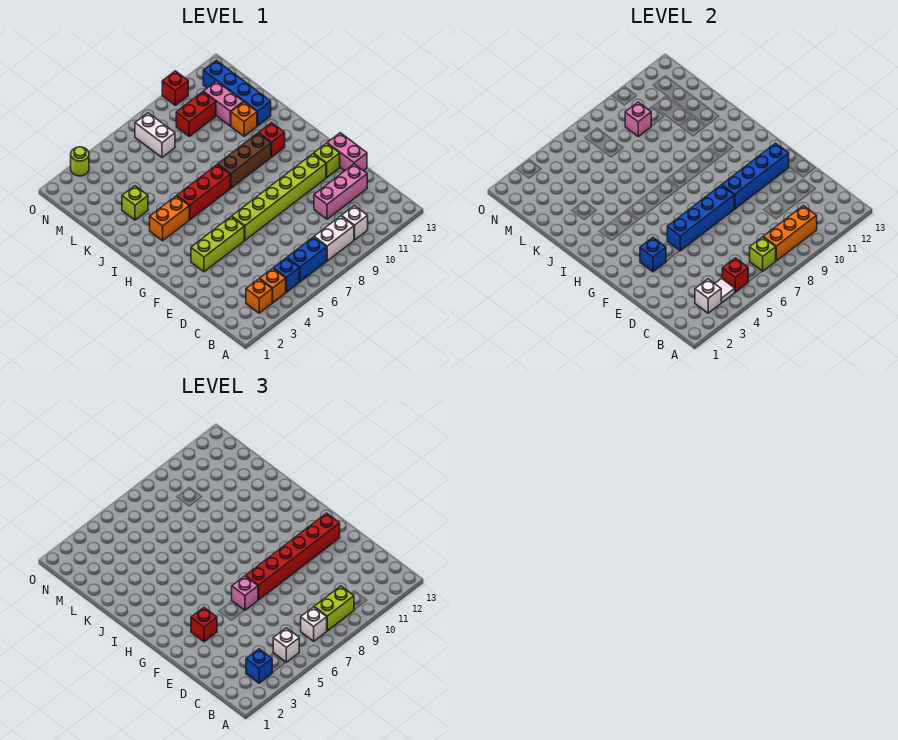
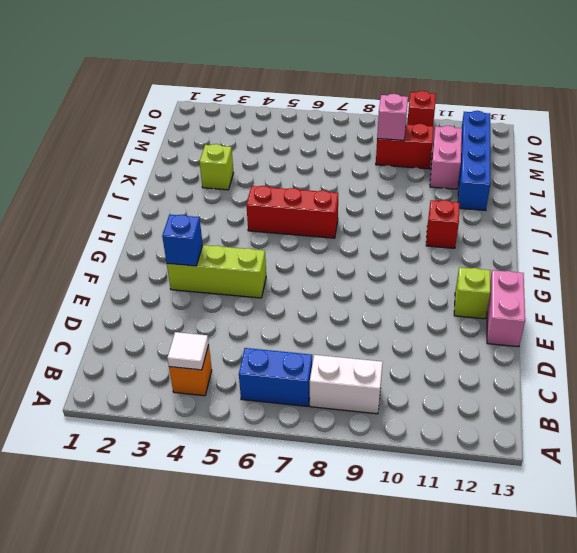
none -> orange 1x1 brick [246,279,272,313]
none -> blue 1x1 brick [273,258,299,292]
none -> white 1x1 brick [342,206,368,240]
none -> pink 1x3 brick [314,164,367,219]

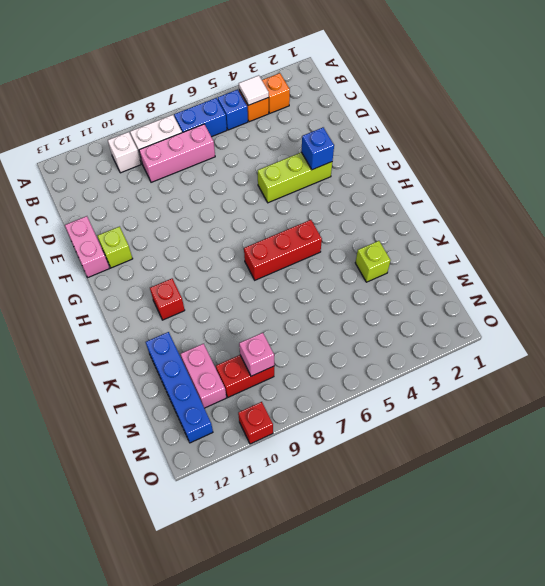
pink 1x3 brick [139,124,215,182] -> pink 1x3 brick moved to [314,164,367,219]
none -> lime 1x6 brick [232,154,326,240]
none -> orange 1x2 brick [150,196,189,241]
none -> brown 1x3 brick [218,133,271,188]
none -> orange 1x1 brick [231,102,257,136]

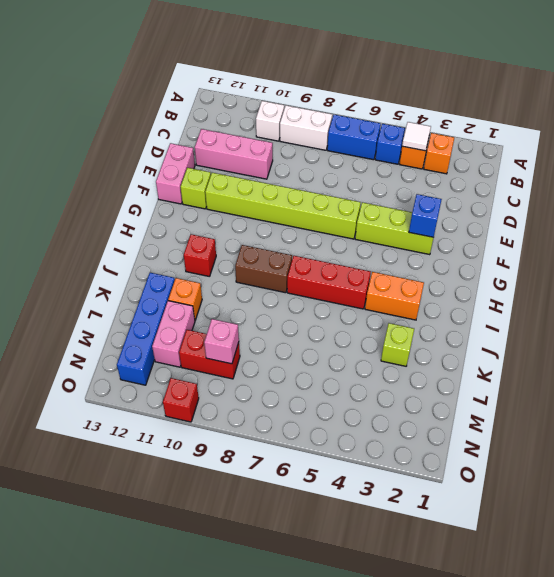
brown 1x2 brick [235,245,292,293] -> brown 1x3 brick [218,133,271,188]
none -> white 1x2 brick [135,113,175,157]
none -> lime 1x1 round brick [71,147,89,176]
none -> white 1x1 brick [695,279,721,313]
none -> red 1x1 brick [722,258,748,292]

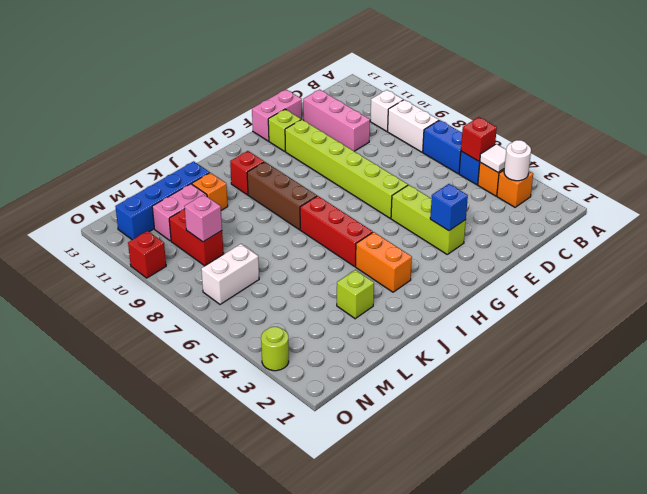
white 1x1 round brick [504,140,531,181] -> white 1x1 brick [695,279,721,313]
none -> lime 1x1 brick [750,237,776,271]
none -> orange 1x3 brick [763,206,817,261]
none -> blue 1x4 brick [667,185,734,251]
none -> blue 1x4 brick [722,143,789,209]

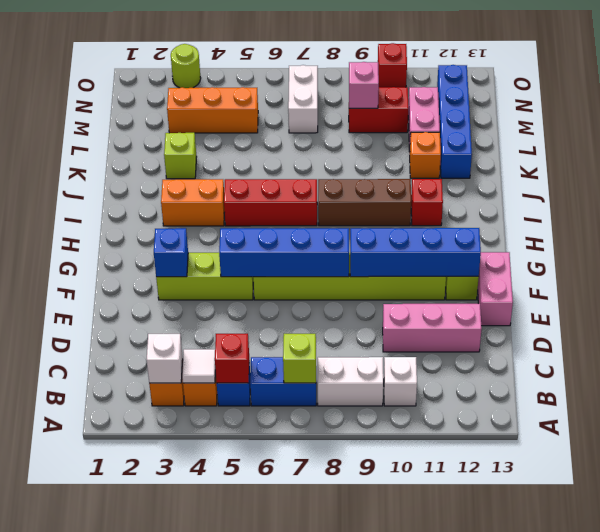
orange 1x3 brick [167,87,258,133] -> orange 1x3 brick moved to [763,206,817,261]
none -> blue 1x1 brick [246,649,272,683]
none -> white 1x1 brick [273,628,299,662]
none -> white 1x1 brick [301,607,327,641]
none -> lime 1x2 brick [314,586,354,631]

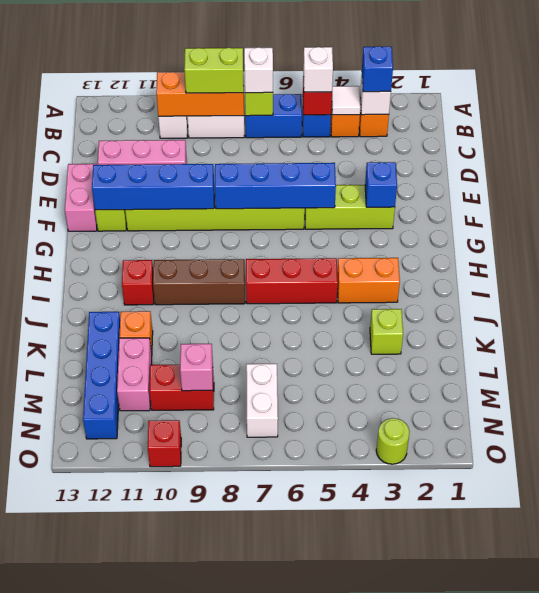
none -> red 1x1 brick [191,608,217,642]
none -> pink 1x1 brick [232,576,258,610]
none -> red 1x6 brick [246,513,340,600]

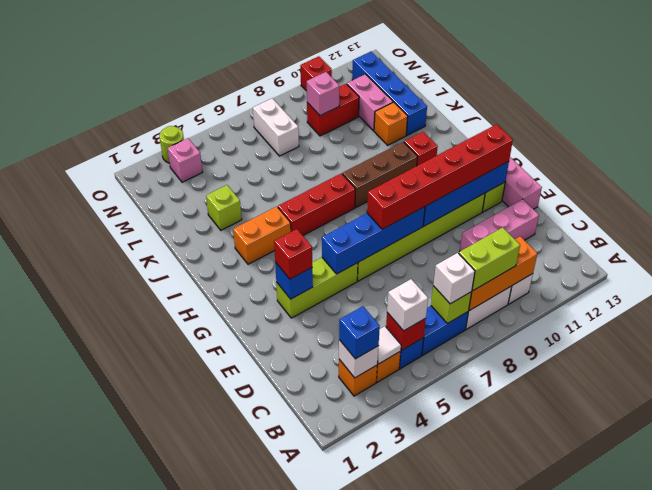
pink 1x1 brick [167,138,203,182] -> pink 1x1 brick moved to [232,576,258,610]

